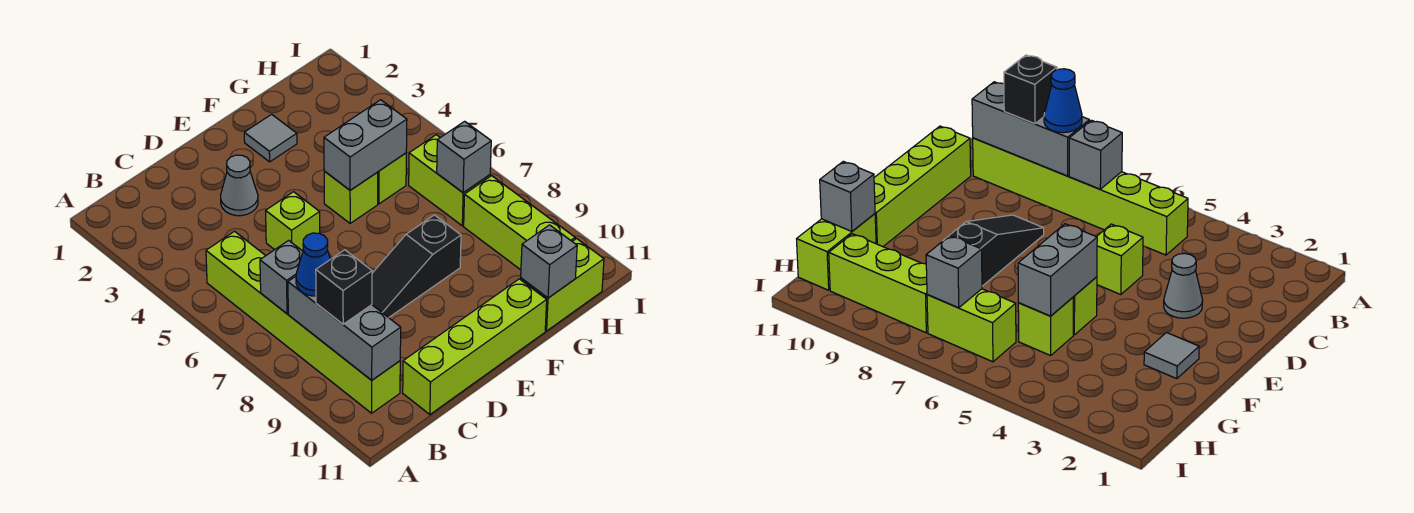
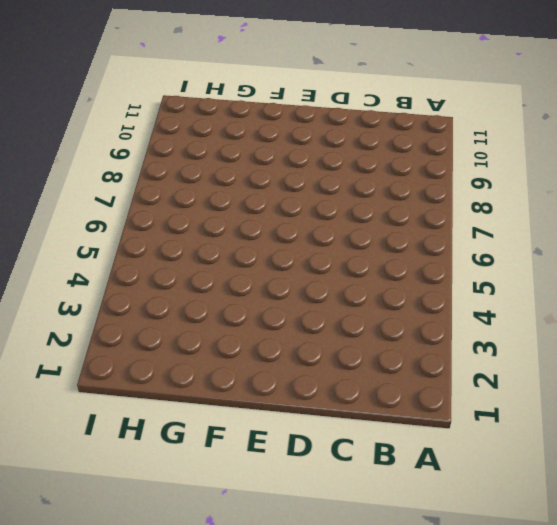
none -> lime 1x6 brick [206,231,400,413]
none -> lime 1x4 brick [403,279,547,414]
none -> grey 1x1 cone [221,155,258,216]

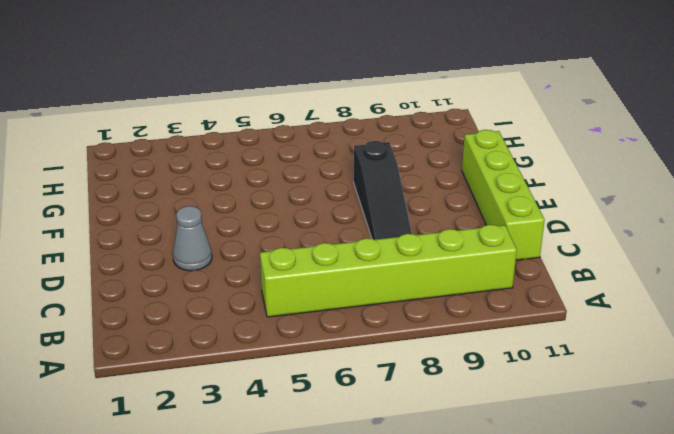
none -> lime 1x1 brick [266,192,320,251]
none -> grey 1x1 tile [244,114,297,162]
none -> lime 1x1 brick [324,171,378,223]

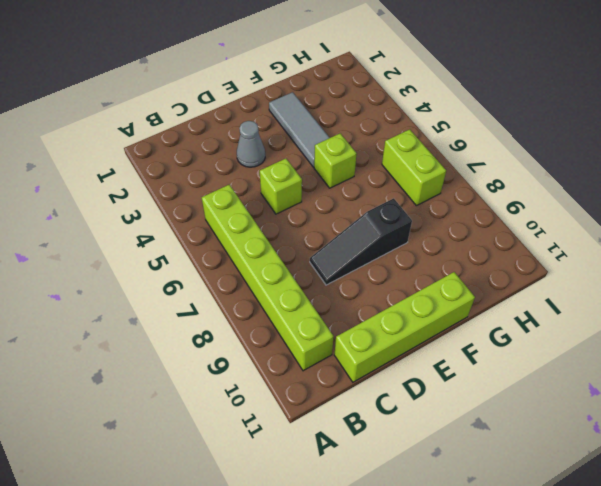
grey 1x3 tile [269,92,330,167] -> grey 1x1 tile [244,114,297,162]
none -> lime 1x1 brick [378,153,406,204]
none -> lime 1x2 brick [521,239,604,331]
none -> lime 1x3 brick [464,176,575,270]

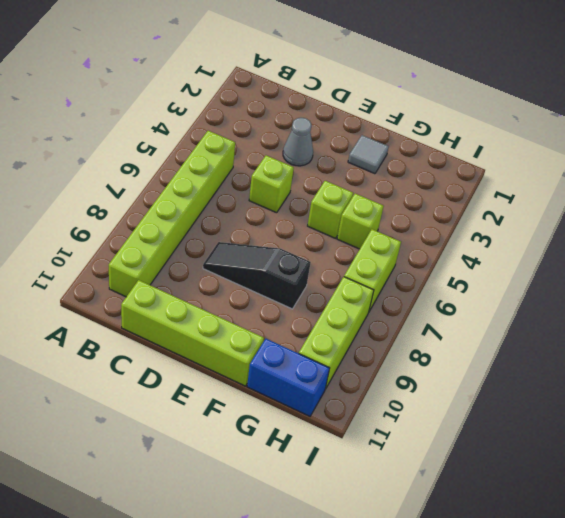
blue 1x2 brick [247,339,329,416] -> lime 1x2 brick [521,239,604,331]
none -> grey 1x1 brick [260,240,303,314]
none -> grey 1x3 brick [288,276,401,380]
none -> grey 1x2 brick [324,100,407,190]

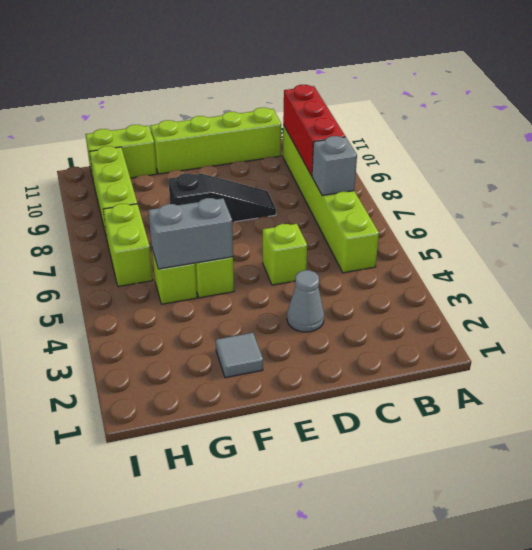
red 1x3 brick [283,85,345,176] -> grey 1x3 brick [288,276,401,380]
none -> grey 1x1 brick [521,225,577,298]
none -> grey 1x1 brick [437,121,491,193]
none -> blue 1x1 cone [296,233,330,296]

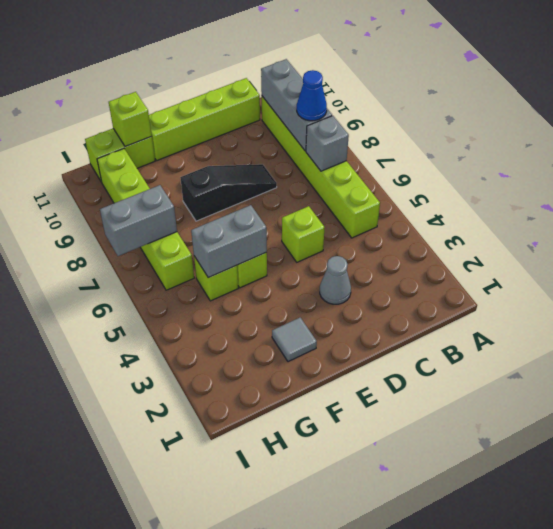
lime 1x1 brick [109,92,152,147] -> grey 1x1 brick [521,225,577,298]
grey 1x2 brick [100,185,177,256] -> grey 1x1 brick [437,121,491,193]
none -> black 1x1 brick [316,250,372,324]

